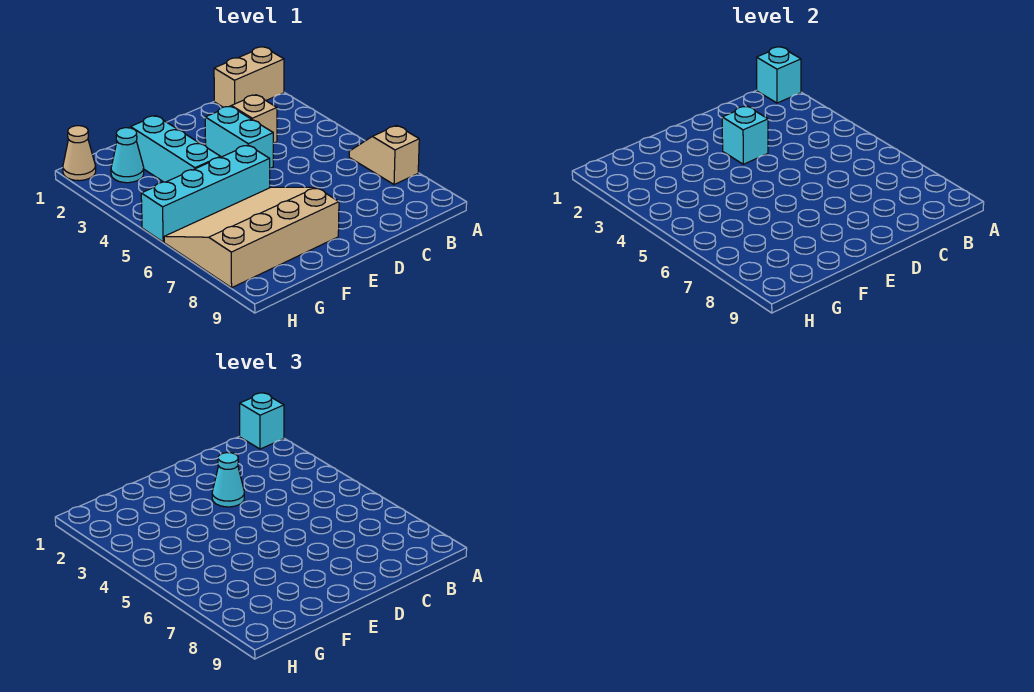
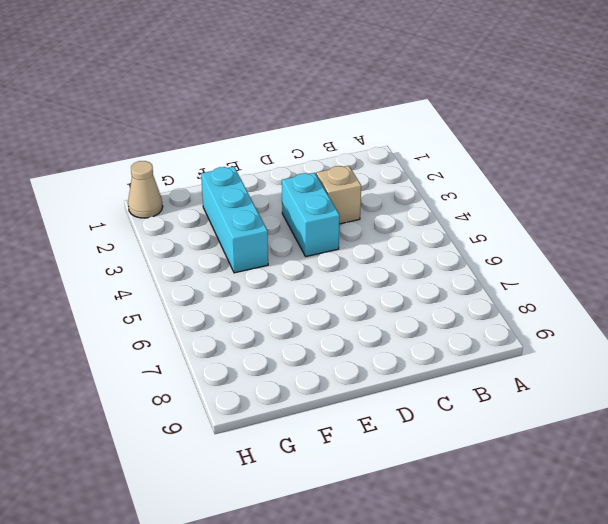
none -> tan 1x2 brick [214,47,284,107]
none -> tan 1x2 slope [349,125,419,185]
none -> cyan 1x4 brick [141,145,270,242]

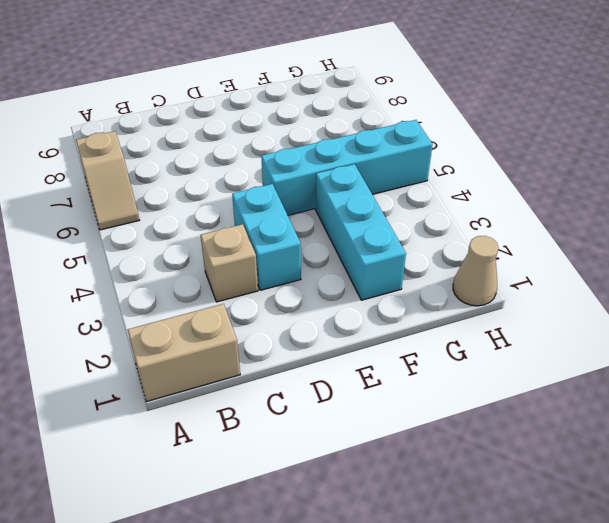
none -> tan 3x4 slope [164,187,339,288]
none -> cyan 1x1 cone [111,128,144,183]
none -> cyan 1x1 brick [757,47,801,103]

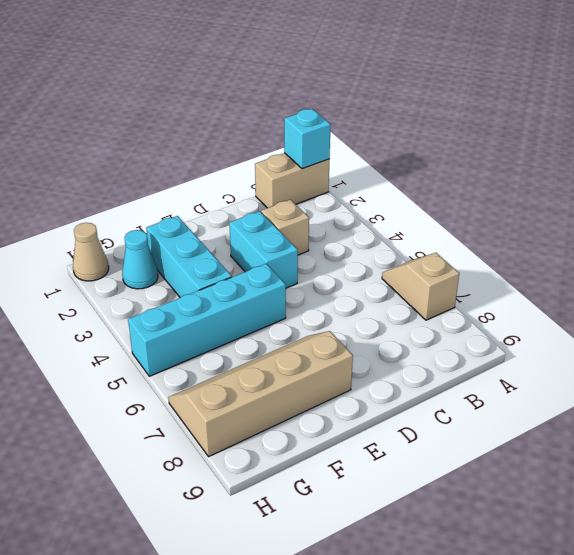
tan 2x4 slope [168,331,353,457] -> tan 3x4 slope [164,187,339,288]
none -> cyan 1x1 brick [722,106,768,164]
none -> cyan 1x1 brick [240,393,284,449]
none -> cyan 1x1 cone [212,453,244,507]

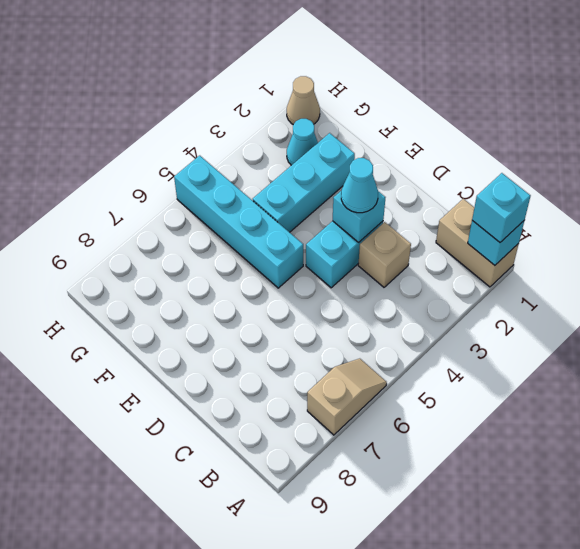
none -> tan 3x4 slope [164,187,339,288]

